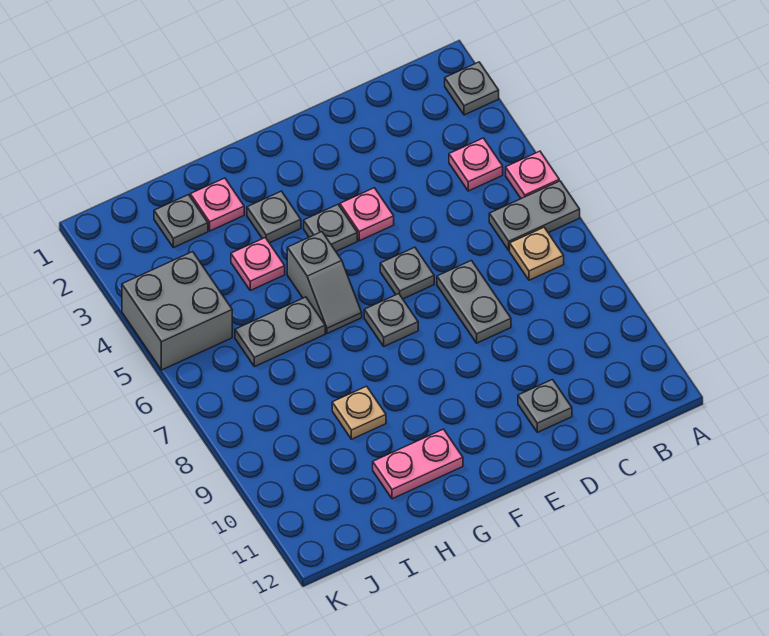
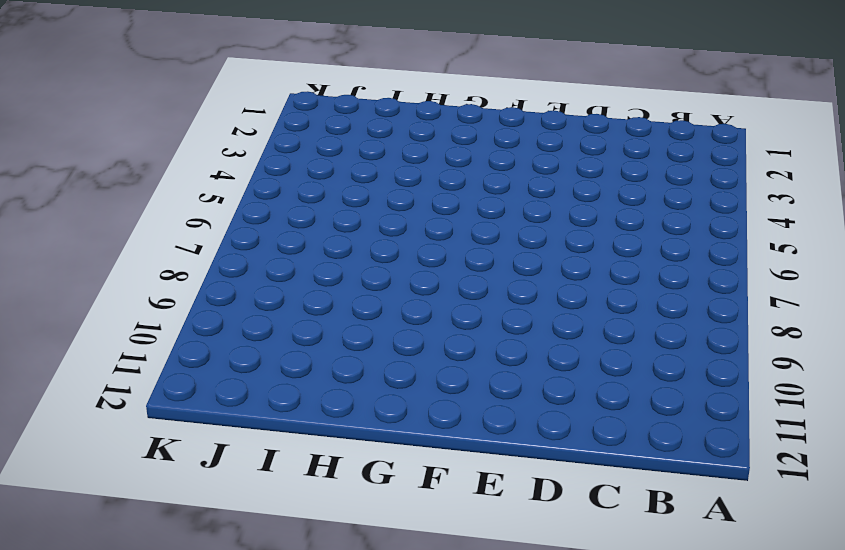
none -> grey 1x1 plate [445,62,499,115]
none -> pink 1x1 plate [506,151,559,199]
none -> grey 1x2 plate [489,181,580,250]

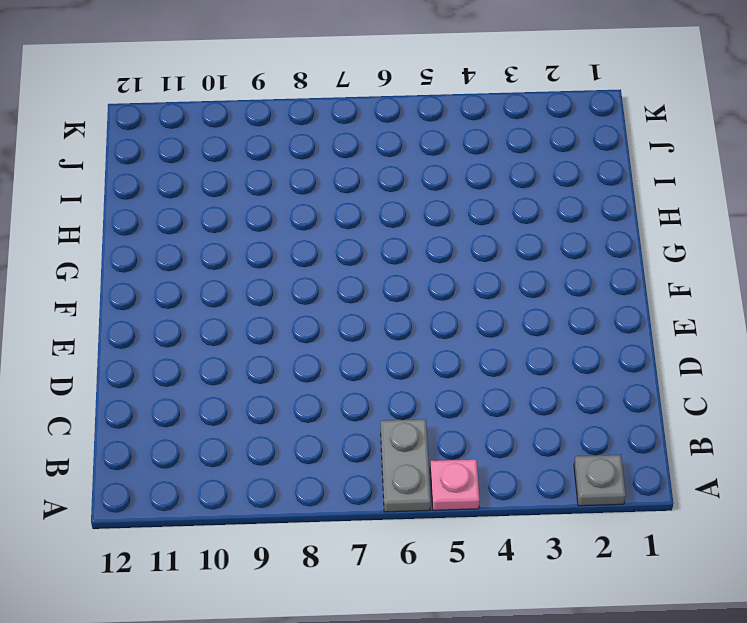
none -> pink 1x1 plate [449,138,503,191]
none -> tan 1x1 plate [510,227,564,280]
none -> grey 1x2 plate [437,261,511,343]

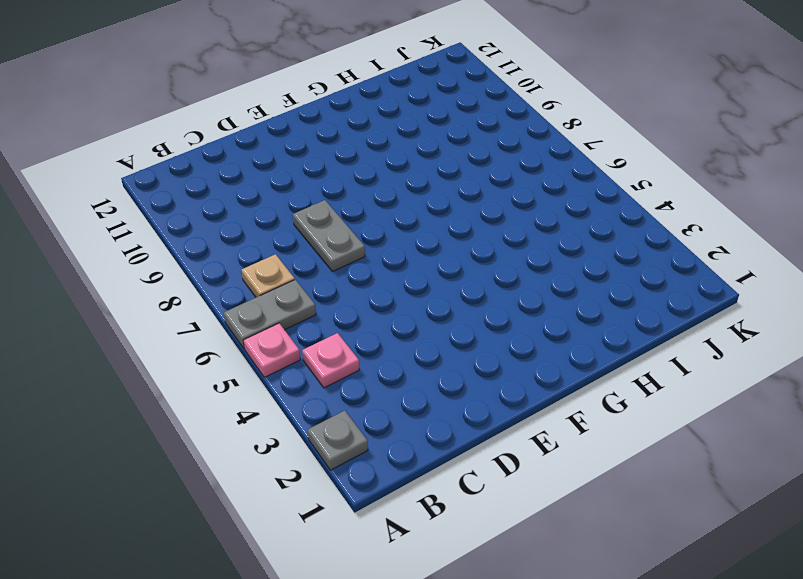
none -> grey 1x1 plate [518,380,572,432]
none -> pink 1x1 plate [340,188,394,241]
none -> grey 1x1 plate [380,247,434,299]

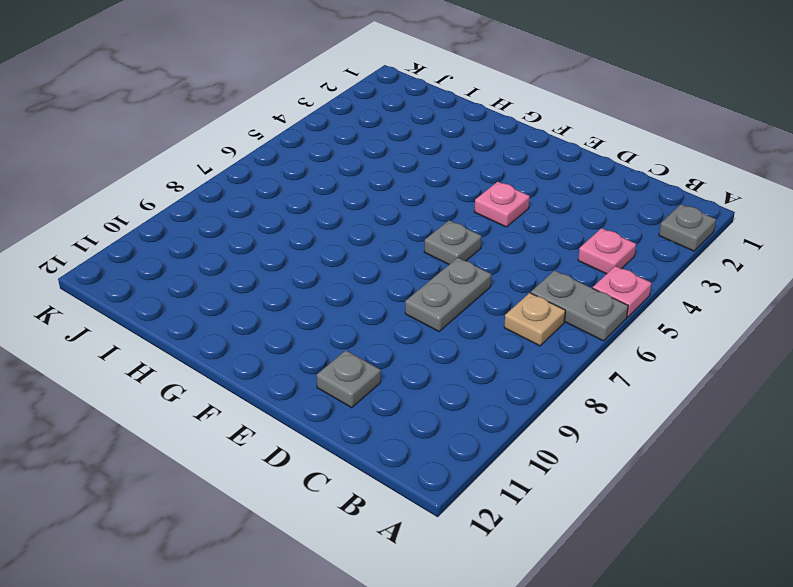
none -> grey 1x1 plate [304,205,357,251]
none -> grey 1x1 plate [364,294,418,346]
none -> grey 1x1 plate [247,191,301,243]

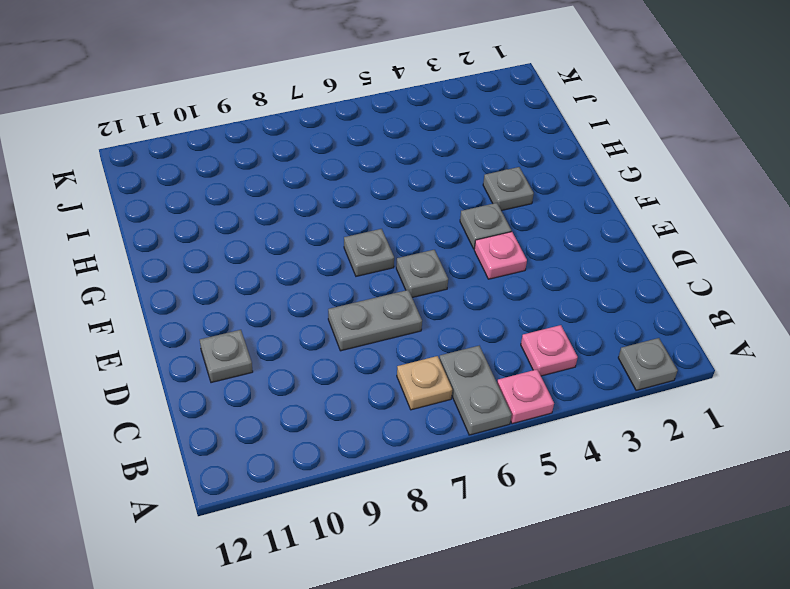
none -> grey 1x2 slope [287,232,362,333]
none -> pink 1x2 plate [373,429,463,499]
none -> pink 1x1 plate [190,178,244,231]

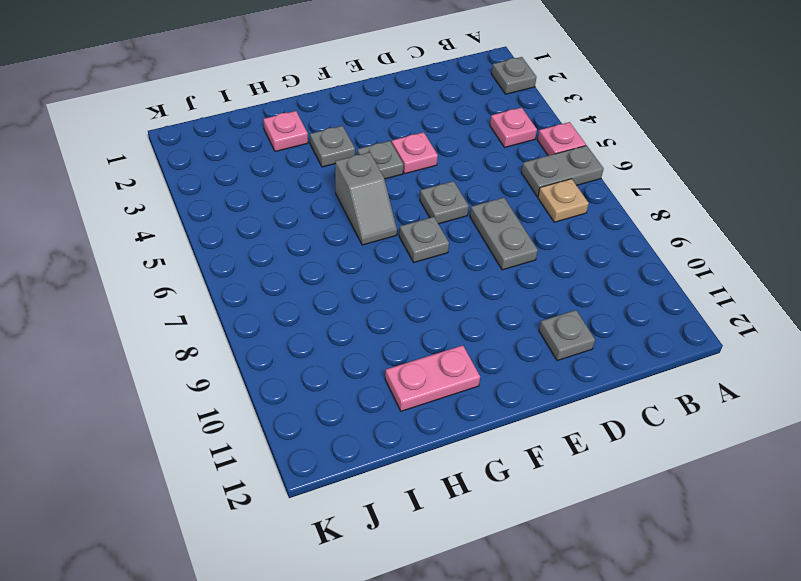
none -> pink 1x1 plate [231,238,285,290]
none -> grey 1x2 plate [235,297,325,367]
none -> tan 1x1 plate [332,386,386,439]

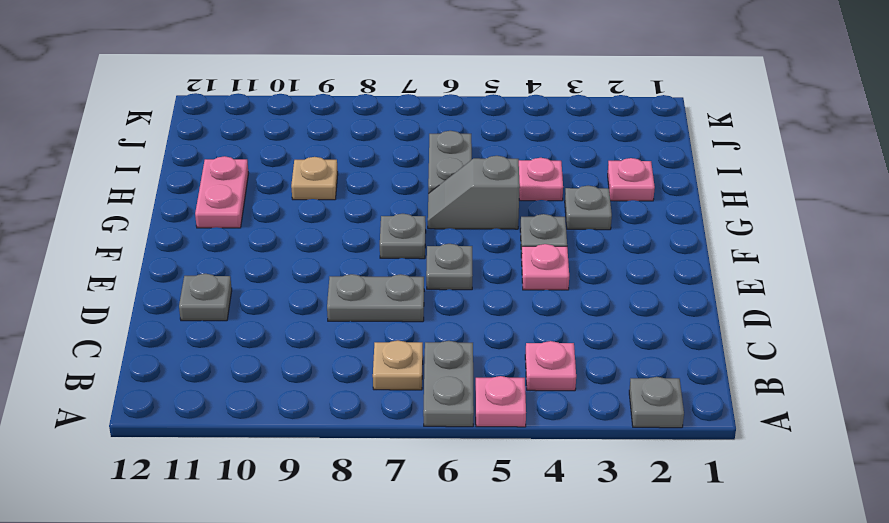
none -> grey 1x1 plate [154,195,208,248]
none -> grey 2x2 brick [122,252,232,370]

